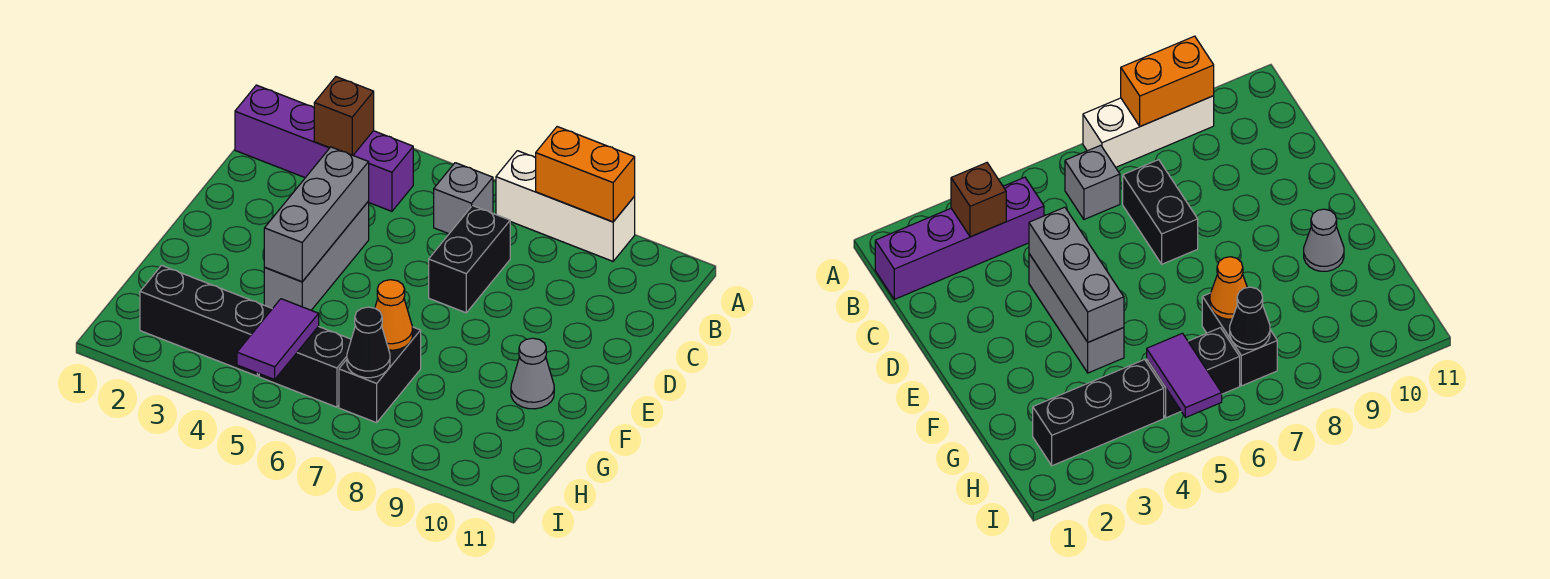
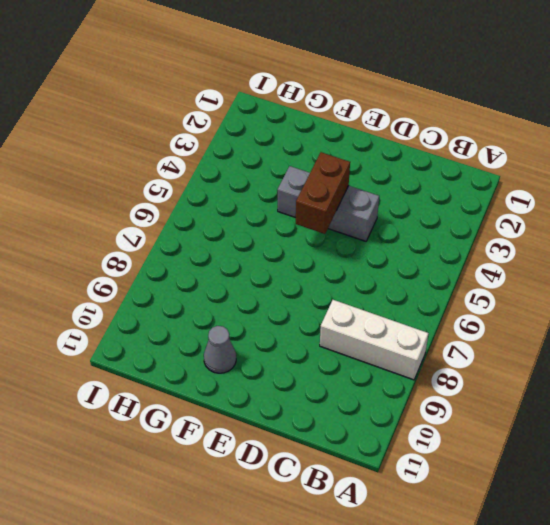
white 1x3 brick [320,300,429,380] -> white 1x3 brick turned to [496,151,635,261]
brown 1x2 brick [296,152,350,234] -> grey 1x3 brick [264,147,369,282]
none -> purple 1x4 brick [235,85,413,211]
none -> grey 1x1 brick [434,163,493,234]
none -> black 1x2 brick [429,206,510,313]

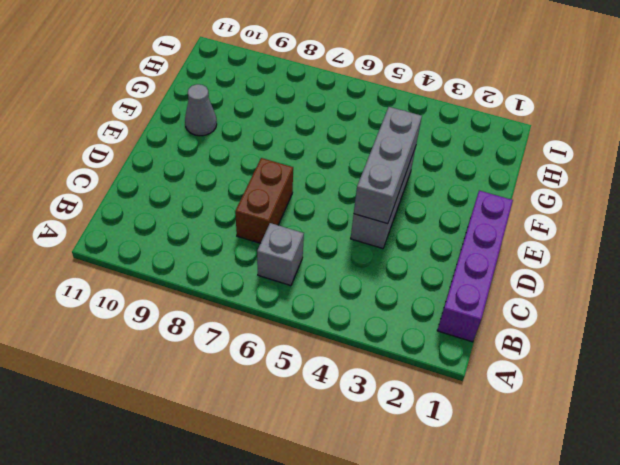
purple 1x4 brick [437,191,513,342] -> purple 1x4 brick turned to [235,85,413,211]
brown 1x2 brick [235,158,293,243] -> black 1x2 brick [429,206,510,313]
none -> white 1x3 brick [496,151,635,261]
none -> black 1x2 brick [339,327,421,423]
none -> black 1x3 brick [140,265,272,376]

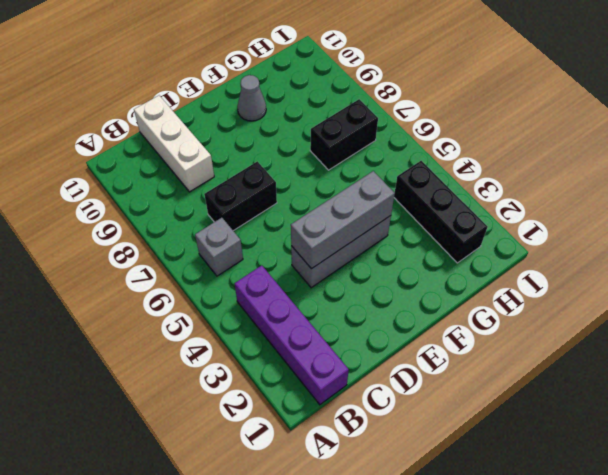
white 1x3 brick [134,95,214,192] -> white 1x3 brick moved to [496,151,635,261]
none -> black 1x2 brick [259,326,351,407]
none -> orange 1x2 brick [536,127,635,222]
none -> brown 1x1 brick [314,77,374,155]

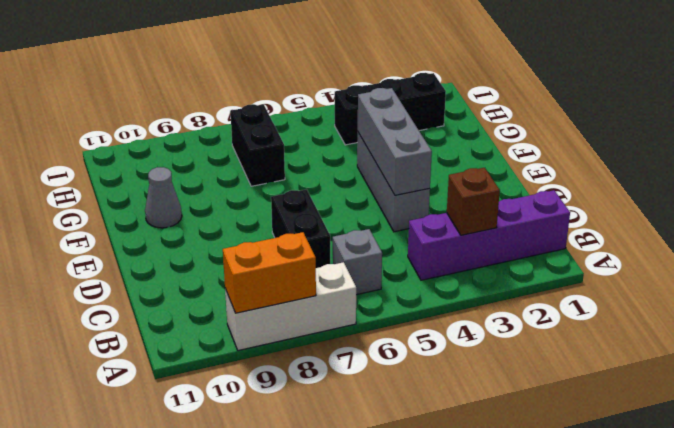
none -> black 1x2 brick [259,326,351,407]
none -> orange 1x1 cone [375,280,413,350]
none -> purple 1x2 tile [237,299,319,379]

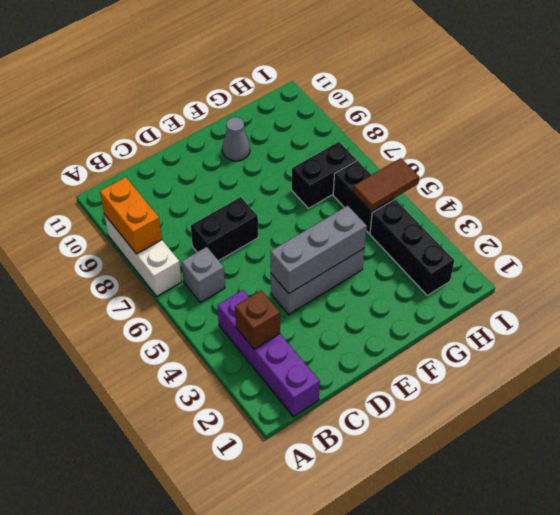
brown 1x2 tile [353,158,419,212] -> purple 1x2 tile [237,299,319,379]
none -> orange 1x1 cone [375,280,413,350]
none -> black 1x1 cone [347,307,390,378]

